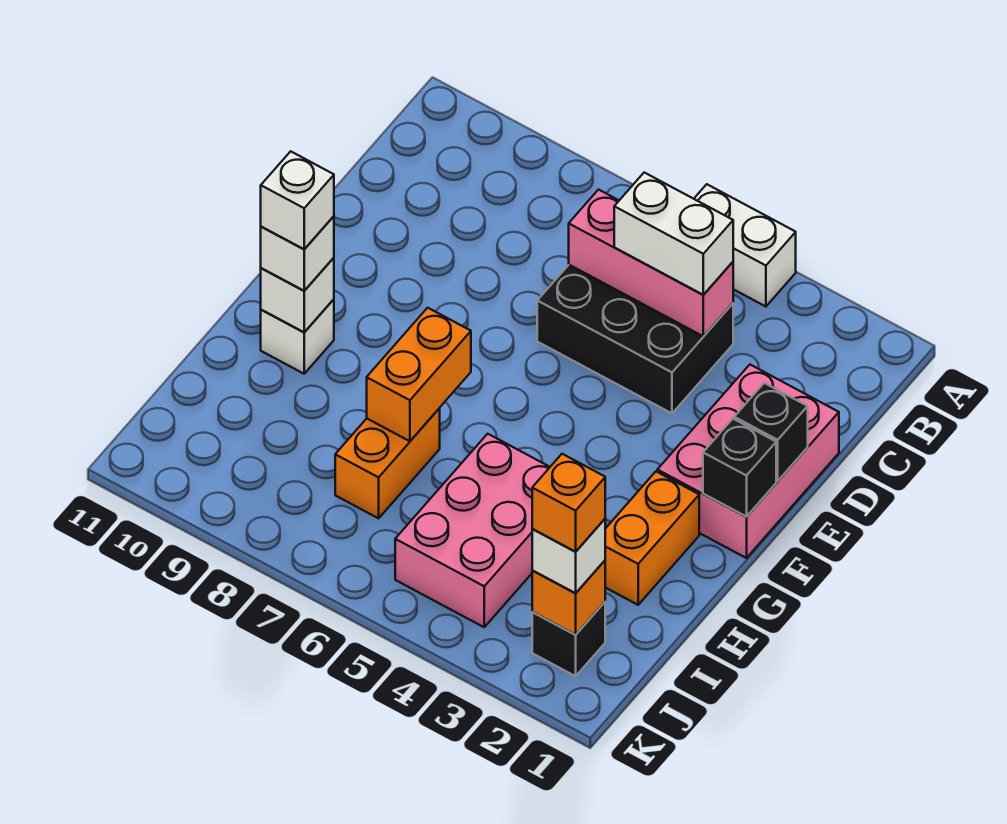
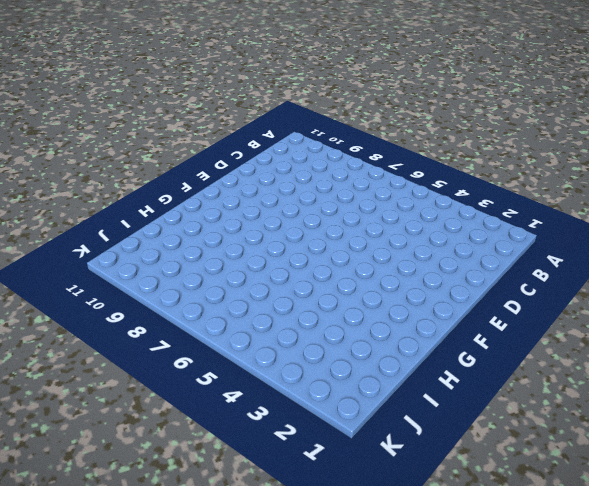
none -> white 1x2 brick [694,184,796,307]
none -> black 2x3 brick [537,265,733,413]
none -> pink 2x3 brick [657,365,839,558]

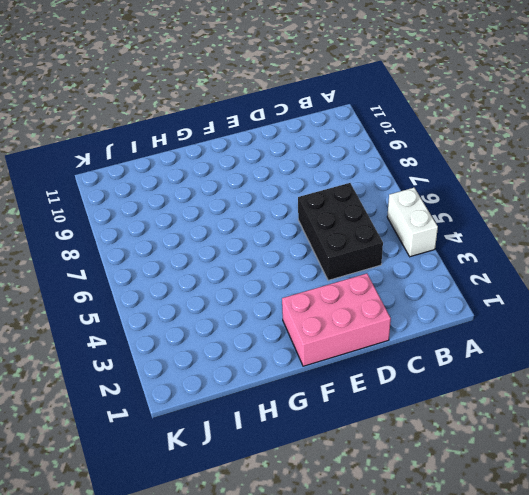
none -> orange 1x2 brick [605,472,699,605]
none -> white 1x1 brick [261,299,334,374]
none -> pink 2x3 brick [395,434,550,627]

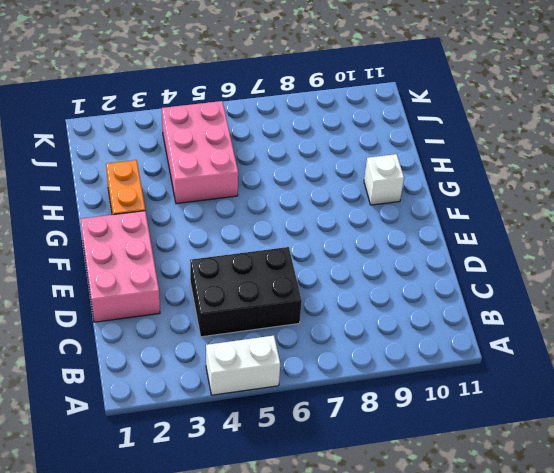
none -> orange 1x2 brick [335,408,440,518]
none -> black 1x1 brick [532,602,605,676]
none -> pink 1x3 brick [569,190,733,336]

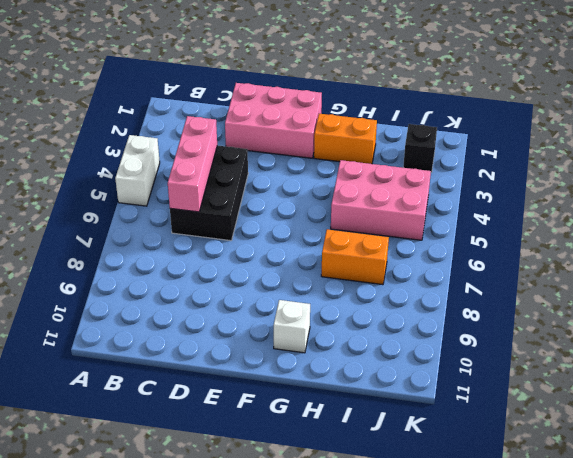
none -> black 1x1 brick [734,383,808,481]
none -> black 1x1 brick [703,419,776,517]
none -> orange 1x2 brick [367,308,471,441]

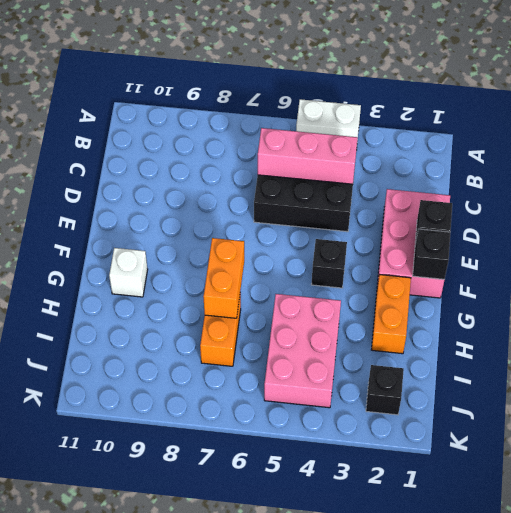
black 1x1 brick [311,239,347,288] -> none
none -> white 1x1 brick [261,258,334,332]
none -> orange 1x1 brick [532,561,605,635]
none -> white 1x2 brick [614,173,733,295]

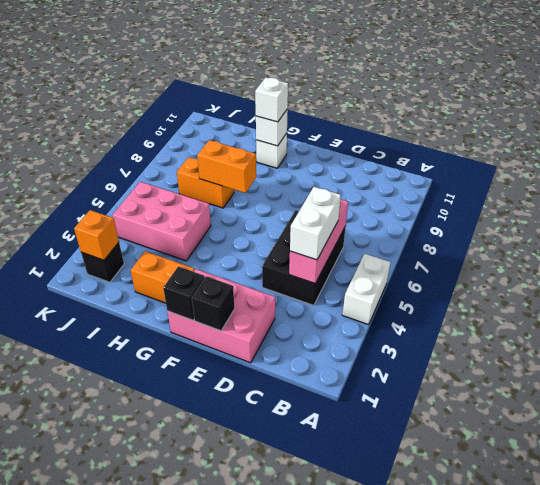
none -> white 1x1 brick [532,519,605,593]
none -> white 1x1 brick [261,151,334,249]
none -> orange 1x1 brick [532,454,605,552]

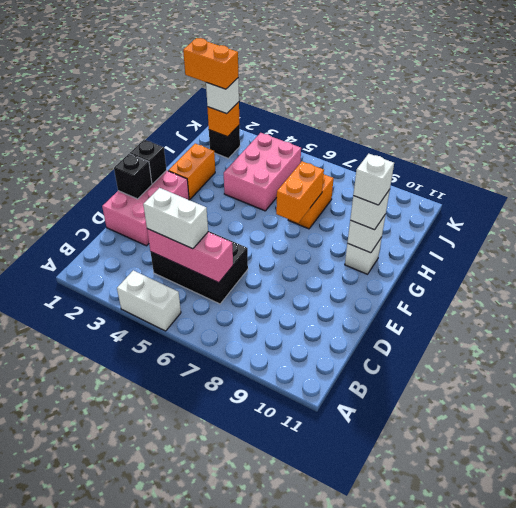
orange 1x2 brick [183,38,238,89] -> orange 1x1 brick [532,454,605,552]

